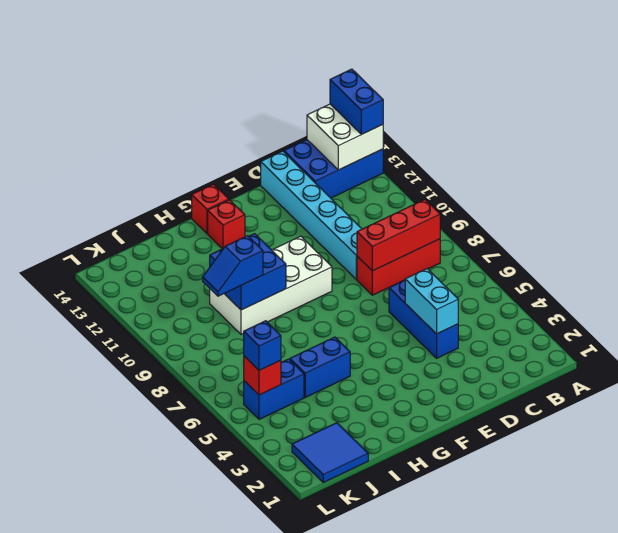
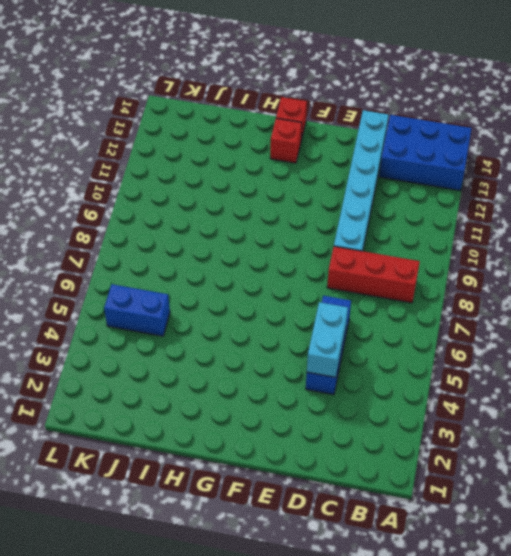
none -> white 2x4 brick [210,236,332,334]
none -> blue 1x2 brick [290,337,350,397]
none -> blue 2x2 tile [292,423,368,482]

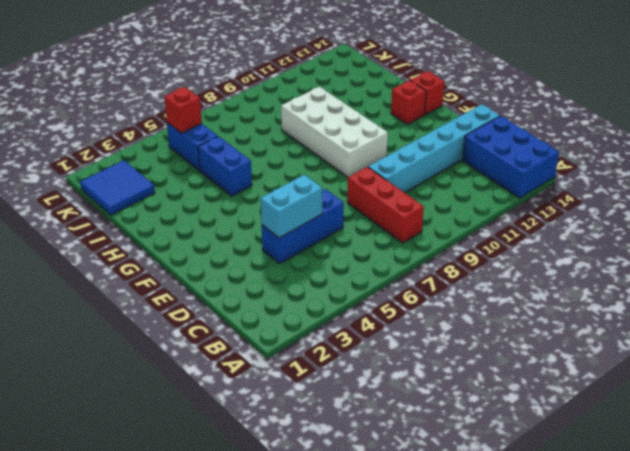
none -> white 2x2 brick [307,104,383,170]
none -> red 1x3 brick [357,199,440,271]
none -> blue 2x2 brick [210,234,286,310]

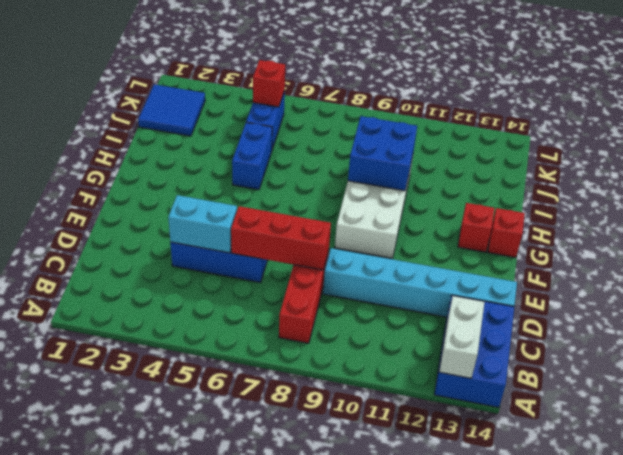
white 1x2 brick [439,296,485,378] -> white 2x2 brick [307,104,383,170]
red 1x3 brick [231,206,331,270] -> red 1x3 brick turned to [357,199,440,271]
none -> blue 1x2 brick [330,69,383,134]
none -> blue 1x2 slope [203,236,263,296]
none -> blue 1x1 brick [244,321,281,370]

